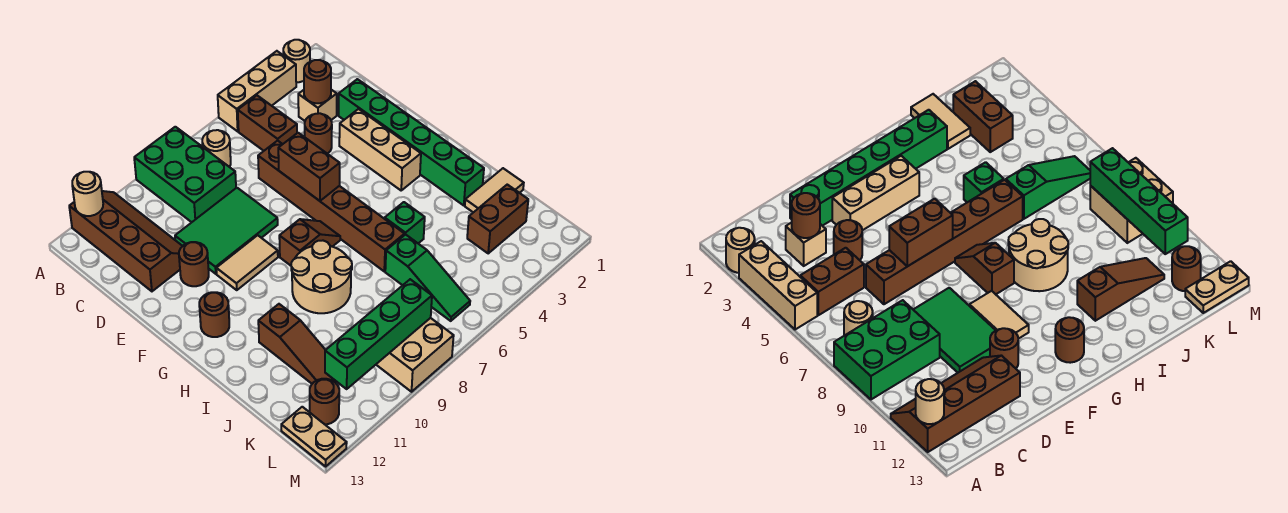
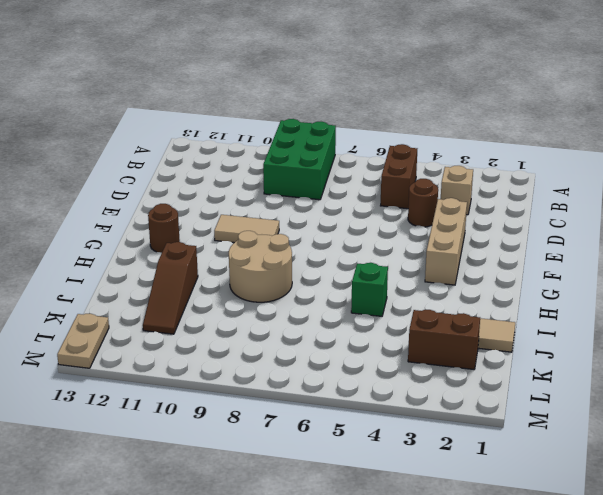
none -> tan 1x1 round brick [283,40,310,82]
none -> tan 1x3 brick [218,51,296,131]
none -> brown 2x4 slope [69,191,182,291]

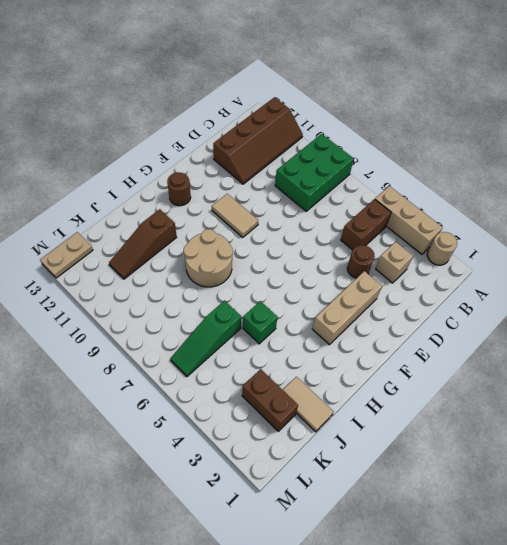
none -> tan 1x1 round brick [202,130,231,167]
none -> green 1x6 brick [339,79,484,206]
none -> brown 1x6 brick [258,141,404,271]

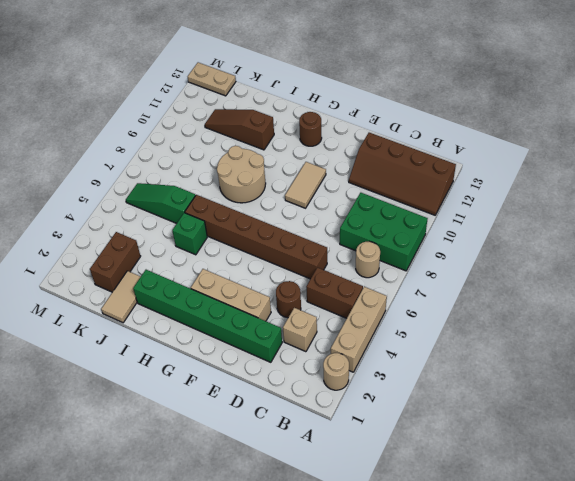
none -> green 2x3 tile [175,188,278,274]
none -> brown 1x1 round brick [179,242,209,286]
none -> brown 1x2 slope [279,219,340,266]

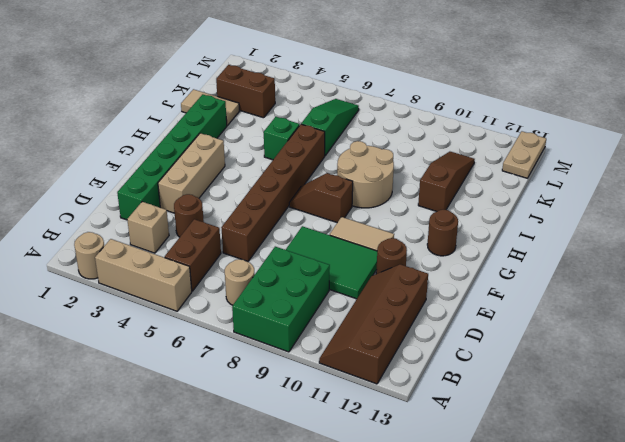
none -> tan 2x2 brick [376,318,454,392]
none -> brown 1x1 round brick [310,379,339,424]
none -> tan 1x1 round brick [72,172,103,216]

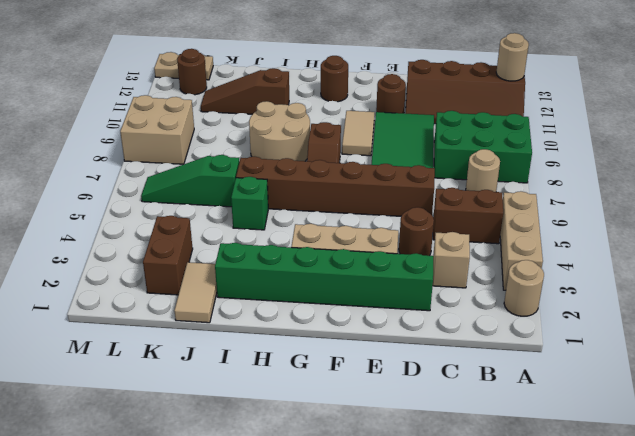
none -> brown 1x1 round brick [304,60,331,103]
none -> brown 1x2 brick [278,133,340,201]
none -> green 1x4 brick [325,279,432,389]

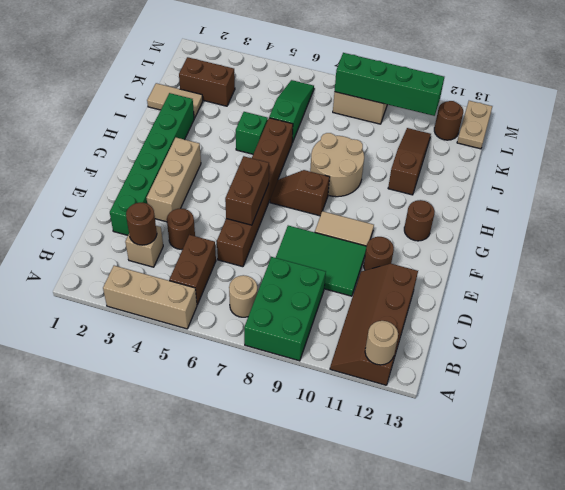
none -> tan 1x1 round brick [283,40,310,82]

